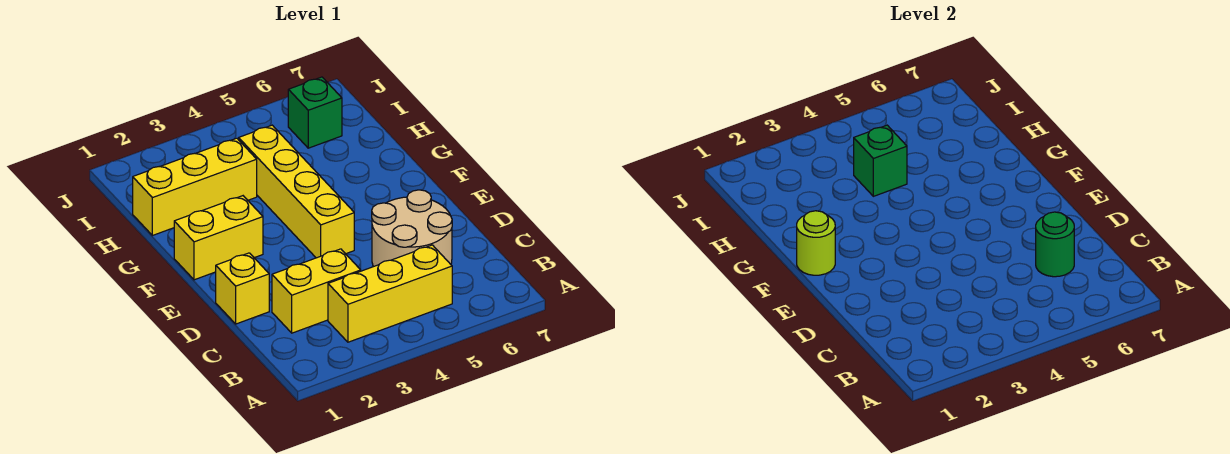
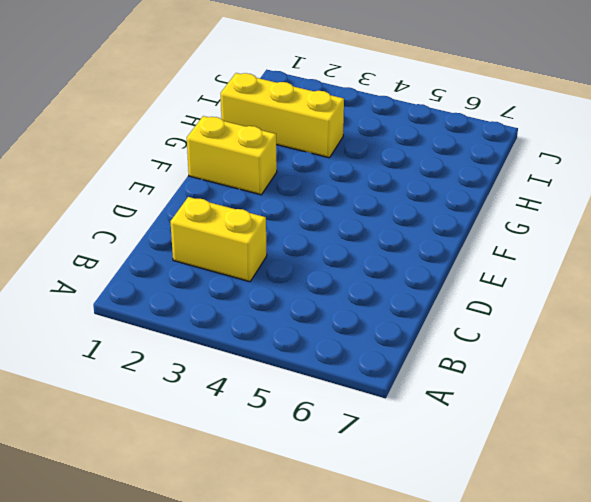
none -> yellow 1x3 brick [328,245,452,342]
none -> tan 2x2 round brick [372,190,452,267]

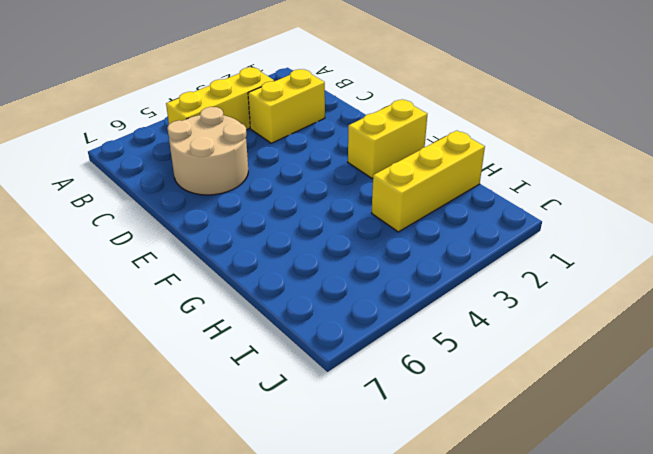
none -> yellow 1x1 brick [216,253,269,324]
none -> yellow 1x4 brick [239,125,354,258]

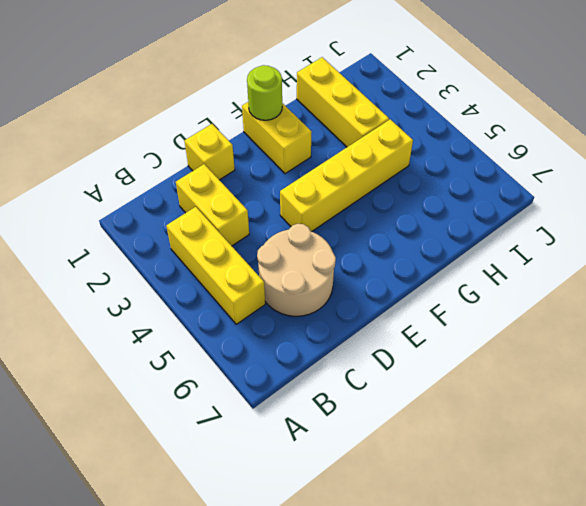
none -> green 1x1 brick [288,77,342,148]
none -> green 1x1 round brick [1036,212,1074,277]

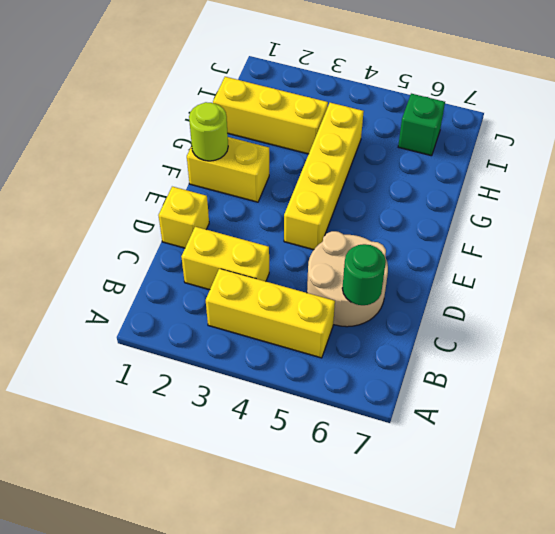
none -> green 1x1 brick [854,125,907,196]

